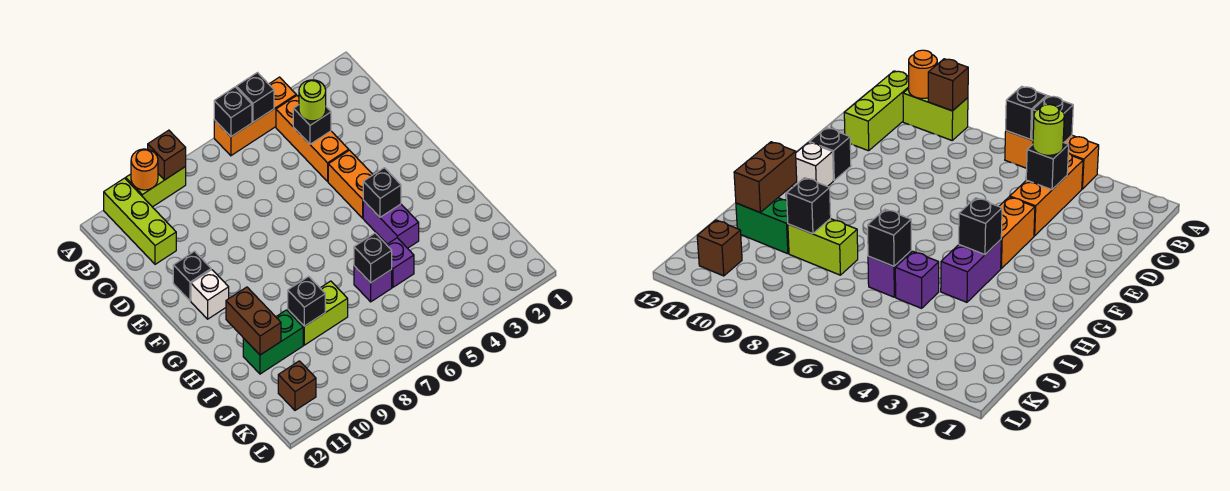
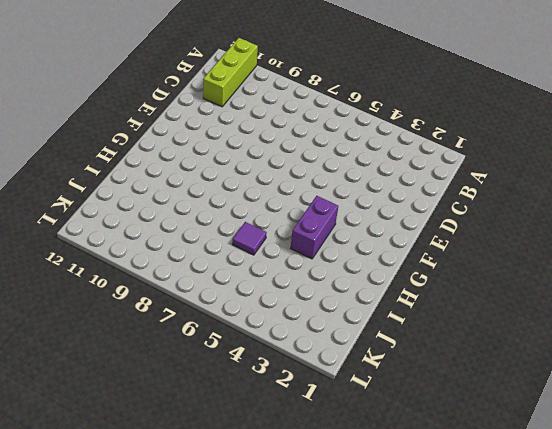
purple 1x1 tile [232,222,267,255] -> purple 1x1 brick [354,266,392,302]
none -> orange 1x3 brick [214,77,296,156]
none -> lime 1x2 brick [126,167,186,207]
none -> orange 1x3 brick [276,96,349,181]

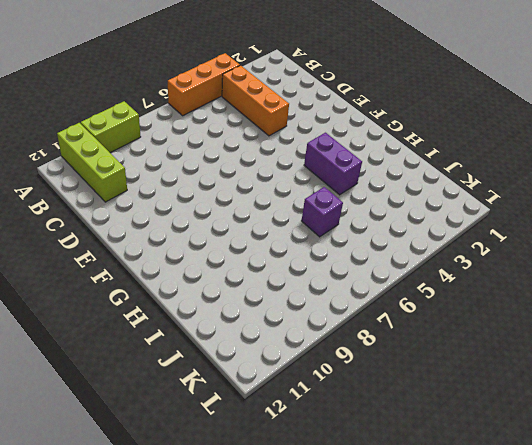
none -> orange 1x2 brick [328,150,373,218]
none -> black 1x1 brick [173,251,211,301]
none -> white 1x1 brick [191,270,229,319]

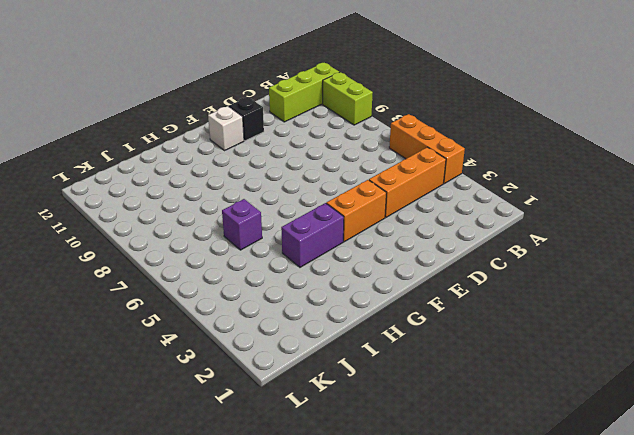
none -> purple 1x1 brick [387,238,414,287]
none -> lime 1x2 brick [288,281,348,345]
none -> green 1x2 brick [243,310,303,374]

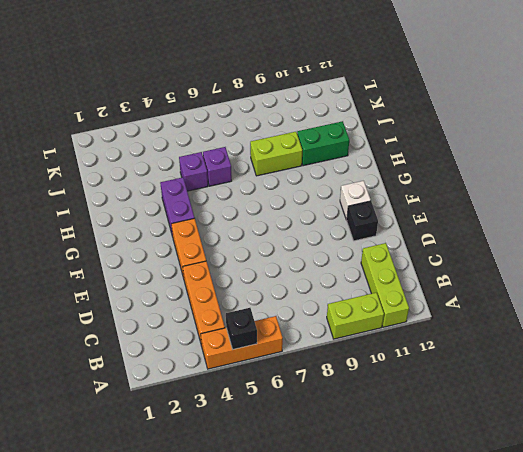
none -> brown 1x1 brick [278,361,316,410]
none -> black 1x1 brick [214,87,252,136]
none -> brown 1x1 brick [148,130,186,180]

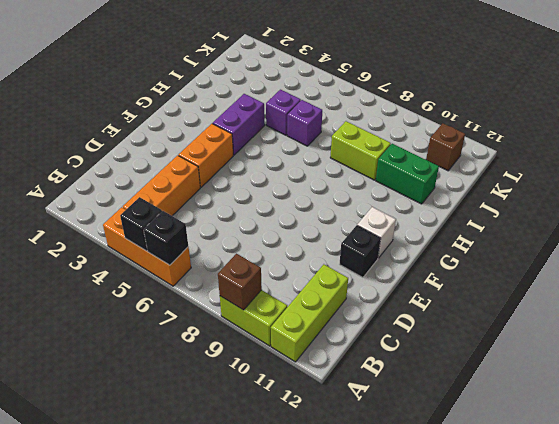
none -> orange 1x1 round brick [131,149,158,190]
none -> black 1x1 brick [293,105,331,144]
none -> black 1x1 brick [363,168,401,217]

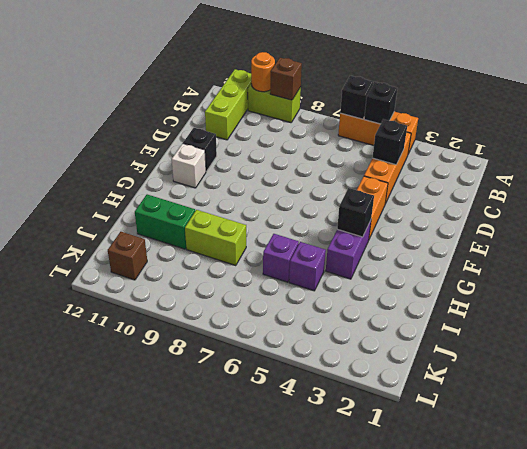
none -> brown 1x2 brick [226,287,281,355]
none -> black 1x1 brick [354,233,392,283]
none -> black 1x1 brick [288,276,325,326]

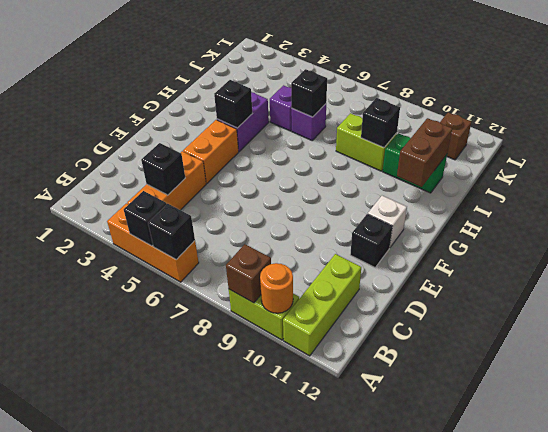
none -> lime 1x1 round brick [299,80,326,121]

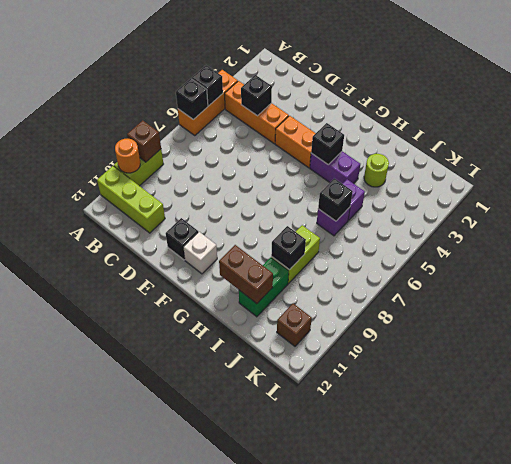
lime 1x1 round brick [364,154,389,187] -> lime 1x1 round brick moved to [299,80,326,121]

